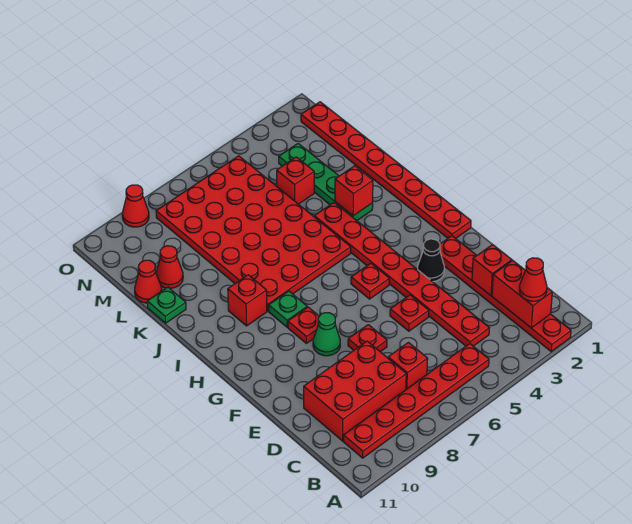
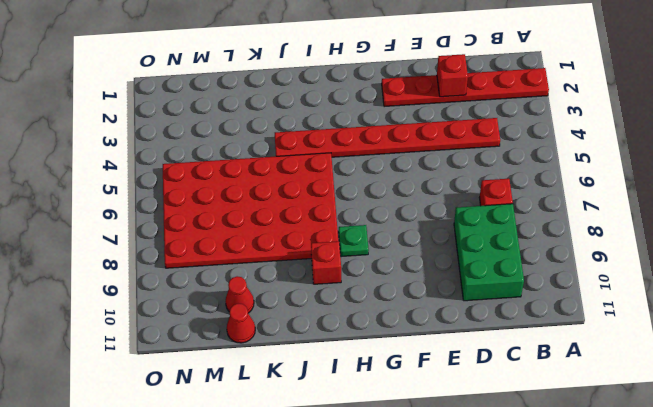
green 2x3 brick [454,204,524,301] -> red 2x3 brick [304,341,406,441]
none -> red 1x6 plate [344,344,489,458]
none -> red 1x1 plate [390,295,429,331]
none -> red 1x1 plate [348,325,387,352]

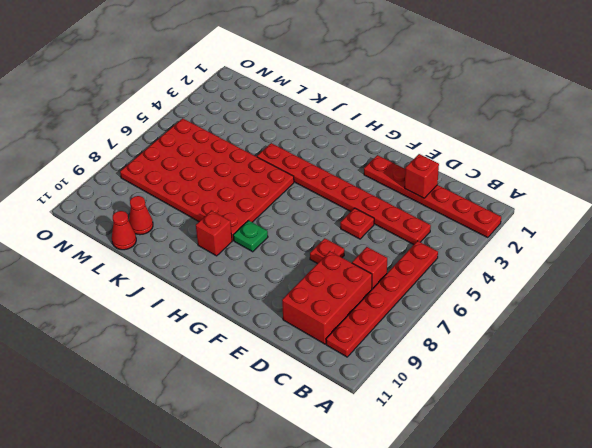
none -> black 1x1 cone [418,239,444,282]
none -> green 1x1 cone [313,313,340,356]
none -> red 1x8 plate [301,102,471,239]

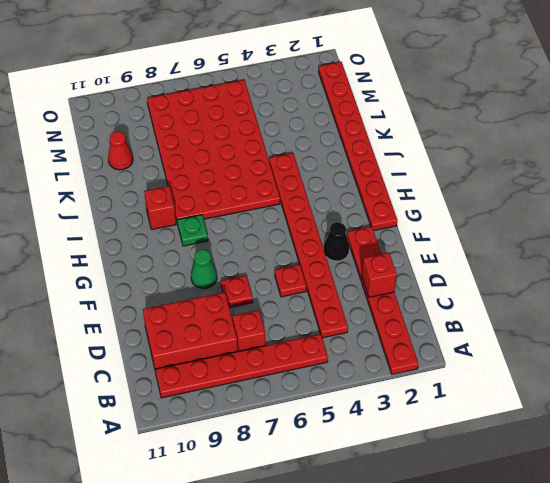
none -> red 1x1 plate [351,263,389,299]
none -> red 1x1 plate [288,307,319,343]
none -> green 1x4 plate [279,144,373,220]

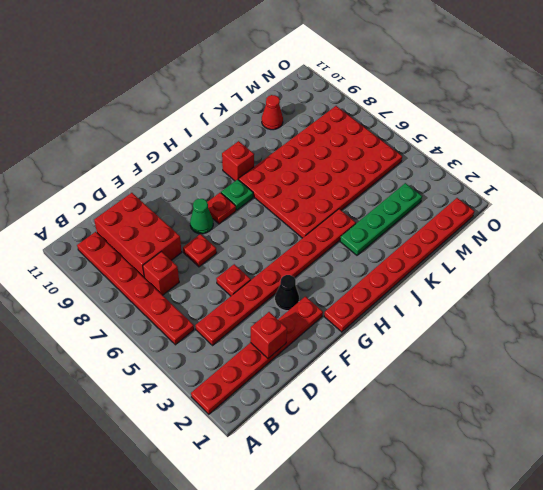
none -> red 1x1 plate [351,263,389,299]
none -> green 1x1 plate [147,287,186,323]
none -> red 1x1 brick [277,157,314,204]

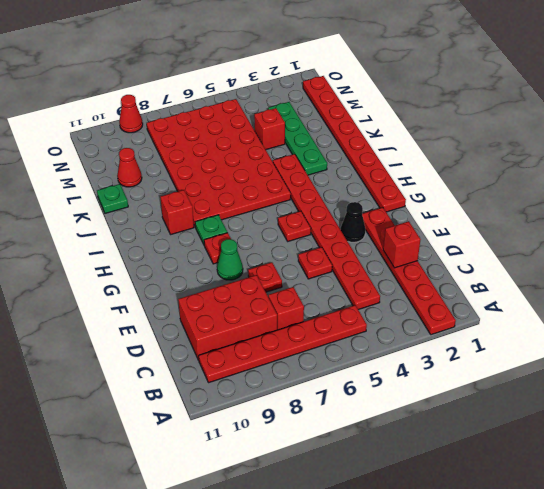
none -> red 1x1 cone [135,260,162,303]
none -> red 1x2 brick [492,261,552,328]
none -> red 1x1 brick [335,166,373,216]

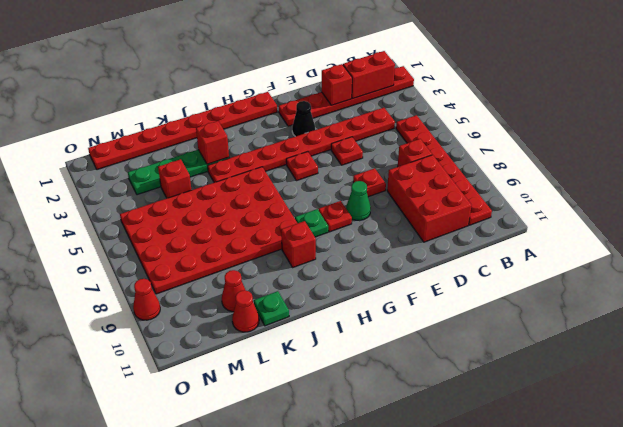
none -> red 1x1 cone [519,258,547,301]

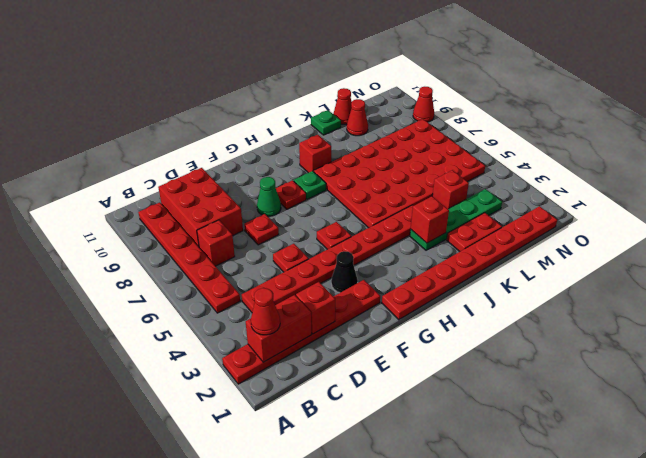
red 1x2 plate [447,213,502,251] -> none

